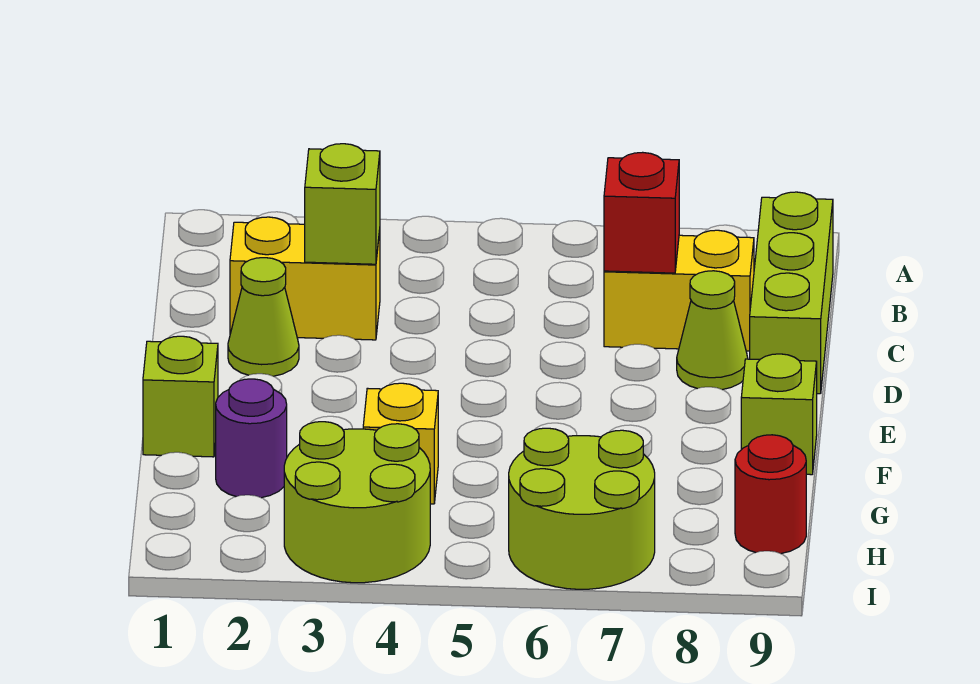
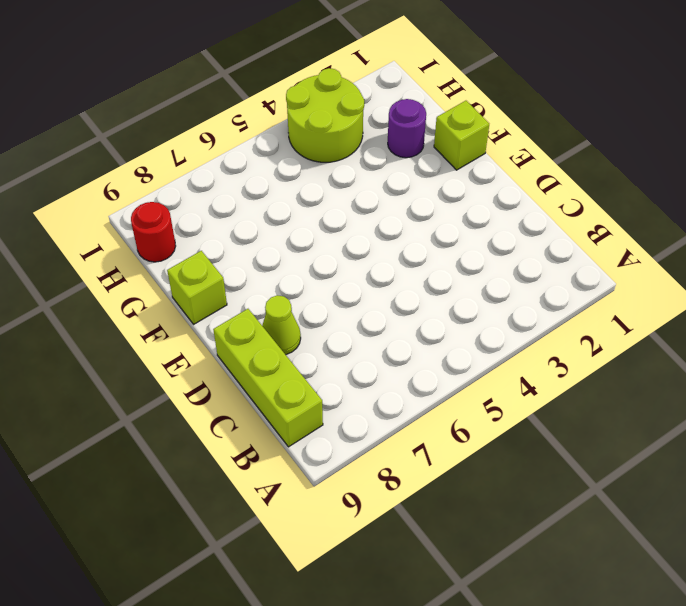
none -> yellow 1x2 brick [230,217,380,340]
none -> yellow 1x2 brick [604,230,754,351]
none -> lime 1x1 cone [228,258,299,376]

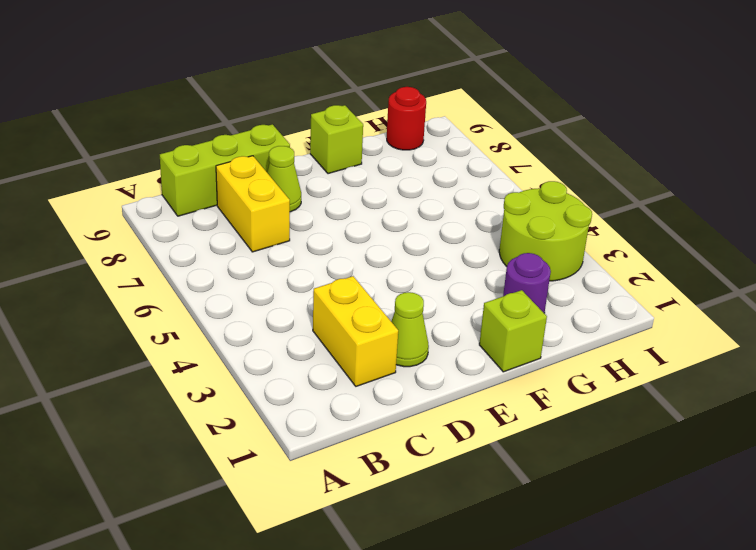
none -> yellow 1x1 brick [363,383,438,504]
none -> lime 2x2 round brick [509,428,655,589]
none -> lime 1x1 brick [305,144,380,264]

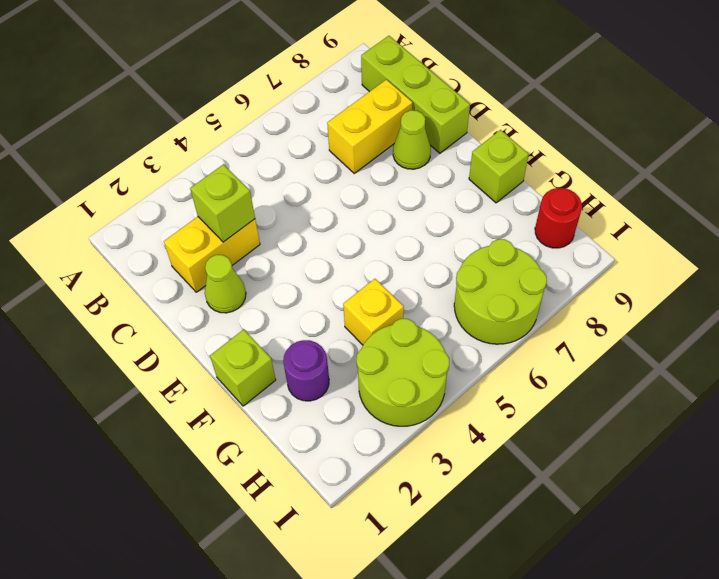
none -> red 1x1 brick [604,152,679,273]

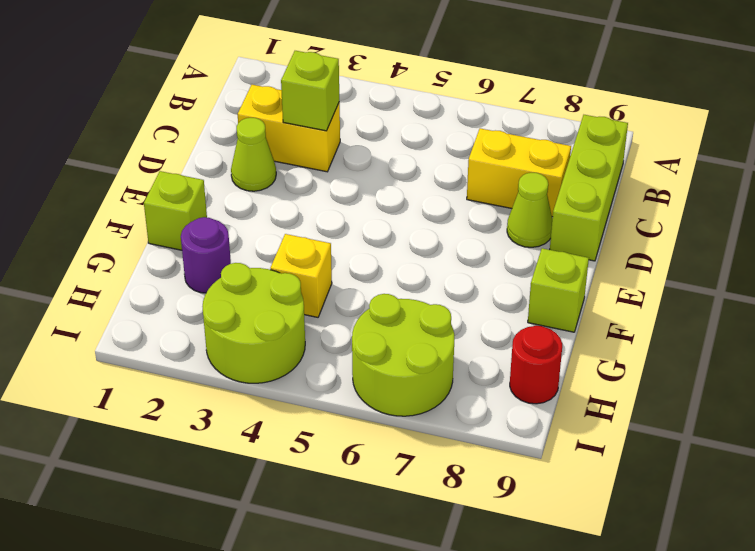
none -> red 1x1 brick [604,152,679,273]

